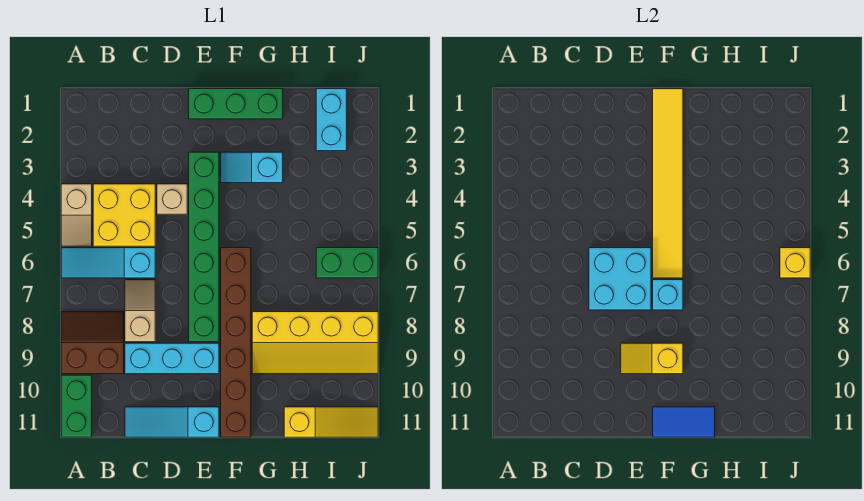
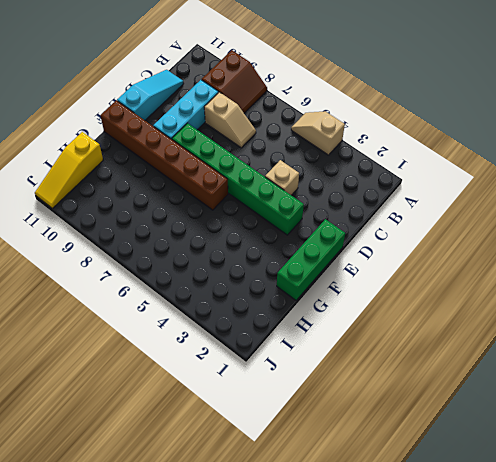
none -> cyan 1x3 slope [61,248,155,278]
none -> green 1x2 brick [61,375,92,437]
none -> yellow 2x2 brick [93,184,155,246]

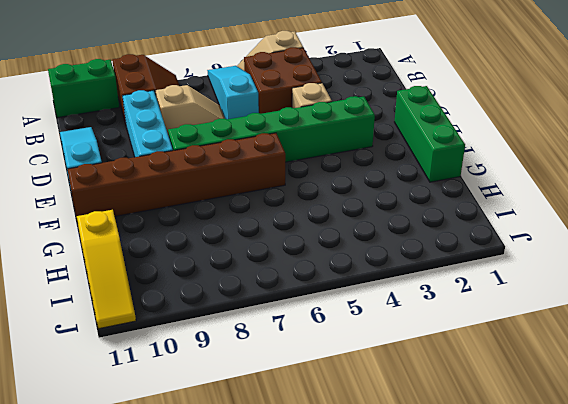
brown 2x2 brick [244,47,322,114] -> yellow 2x2 brick [93,184,155,246]
none -> cyan 1x2 slope [221,152,283,183]
none -> yellow 2x4 slope [252,312,378,374]
none -> cyan 1x2 brick [316,89,347,151]

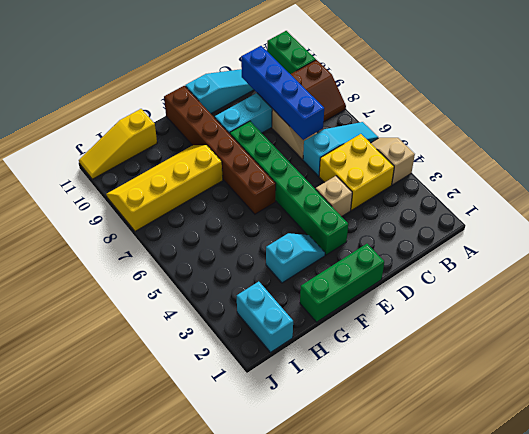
blue 1x4 brick [241,46,324,140] -> none
none -> green 1x2 brick [316,248,378,278]
none -> cyan 2x2 brick [589,248,651,310]
none -> yellow 1x2 slope [621,343,683,374]

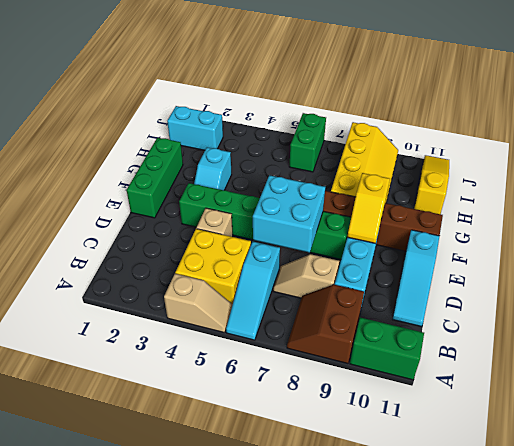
none -> yellow 1x6 tile [653,89,683,278]
none -> cyan 1x1 brick [653,280,683,310]
none -> blue 1x2 tile [653,407,715,437]

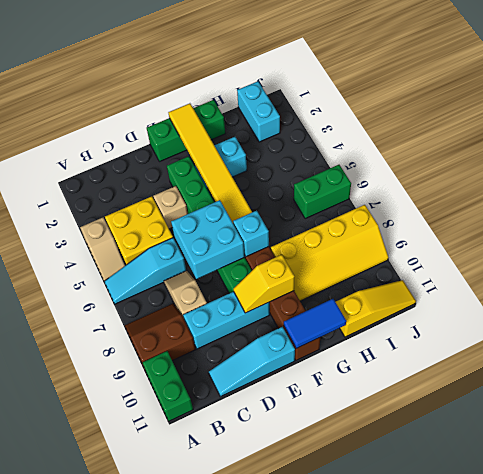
none -> yellow 1x1 brick [780,248,810,278]

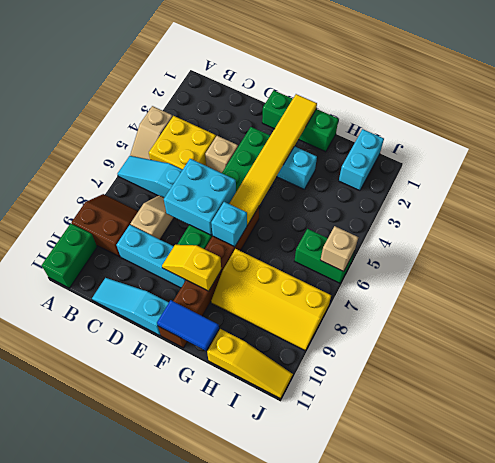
tan 1x1 brick [321,226,358,271] -> yellow 1x1 brick [780,248,810,278]

